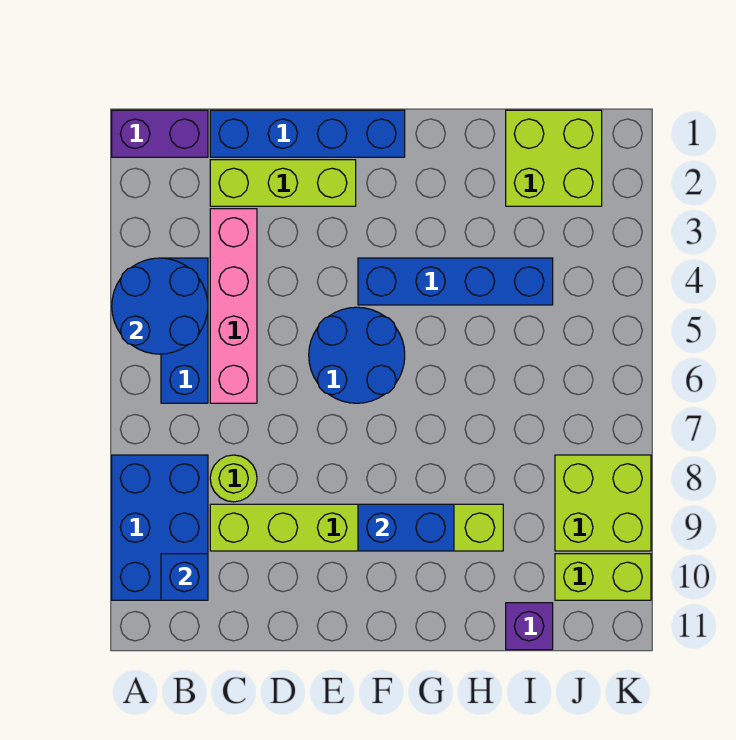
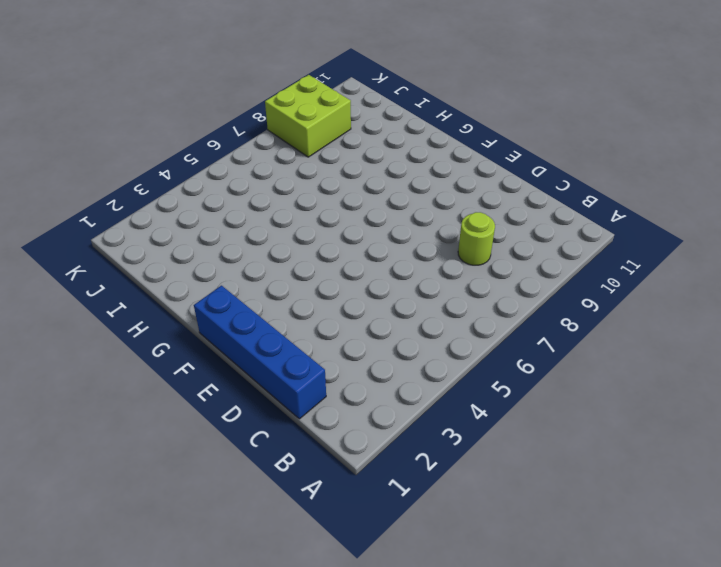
none -> purple 1x2 brick [112,110,208,157]
none -> blue 2x3 brick [112,455,208,600]
none -> blue 1x3 brick [161,258,208,403]

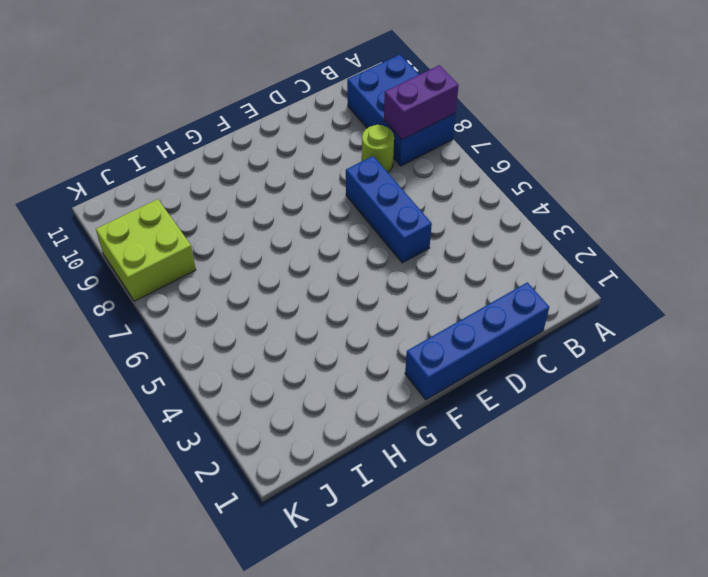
purple 1x2 brick [384,65,459,139] -> purple 1x2 brick moved to [112,110,208,157]
blue 1x3 brick [346,156,432,263] -> blue 1x3 brick moved to [161,258,208,403]
none -> lime 1x3 brick [210,160,356,206]
none -> pink 1x4 brick [210,209,257,403]
none -> lime 1x6 brick [210,504,503,551]

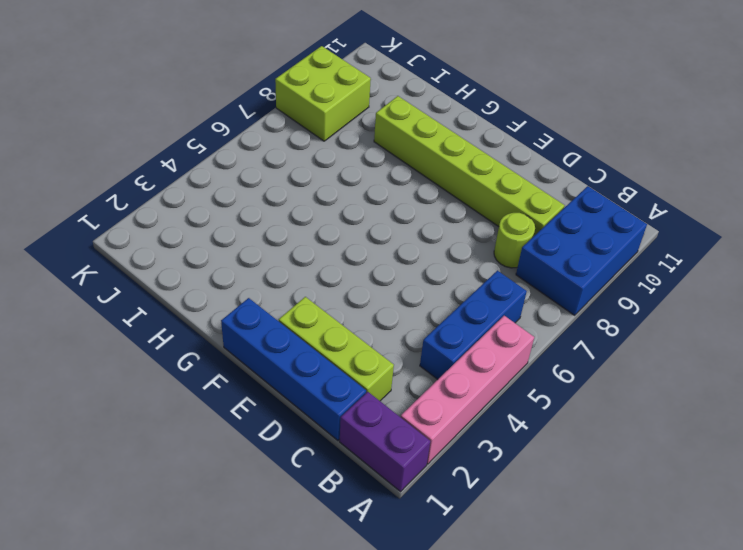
pink 1x4 brick [401,316,534,464] -> pink 1x4 brick moved to [210,209,257,403]
none -> blue 2x2 round brick [309,307,405,403]
none -> blue 1x4 brick [358,258,553,305]
none -> lime 2x2 brick [506,110,602,206]

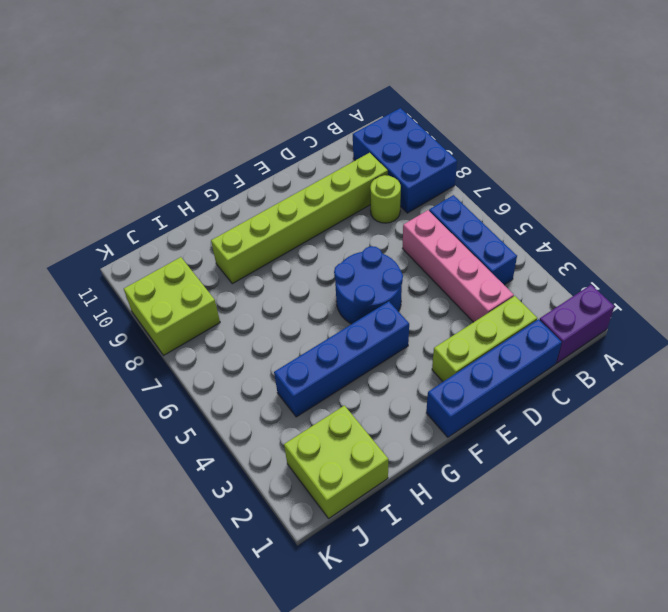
none -> purple 1x1 brick [506,603,553,650]
none -> lime 1x2 brick [555,554,651,600]
none -> blue 2x2 round brick [112,258,208,354]

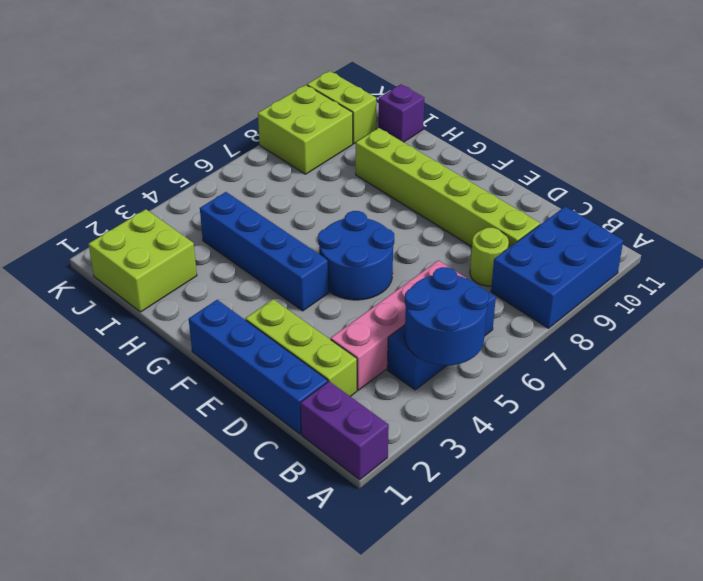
none -> blue 1x1 brick [161,554,208,600]
none -> blue 1x2 brick [358,504,454,551]

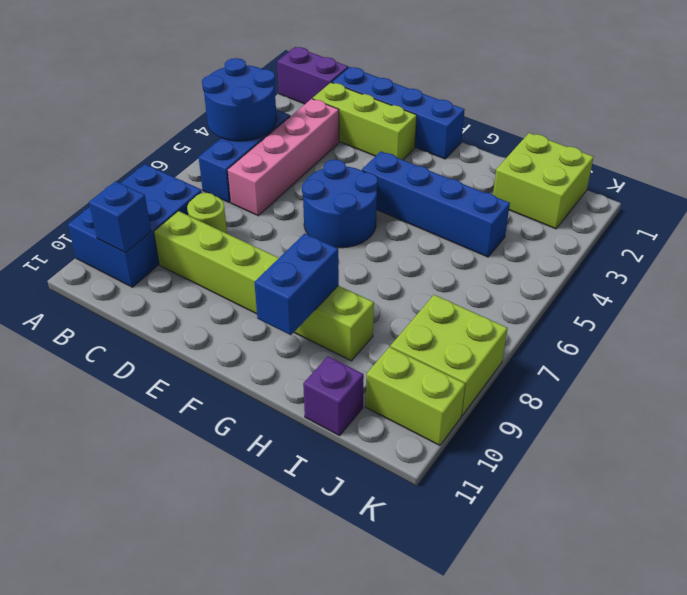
blue 1x2 brick [254,233,339,335] -> blue 1x2 brick turned to [358,504,454,551]

